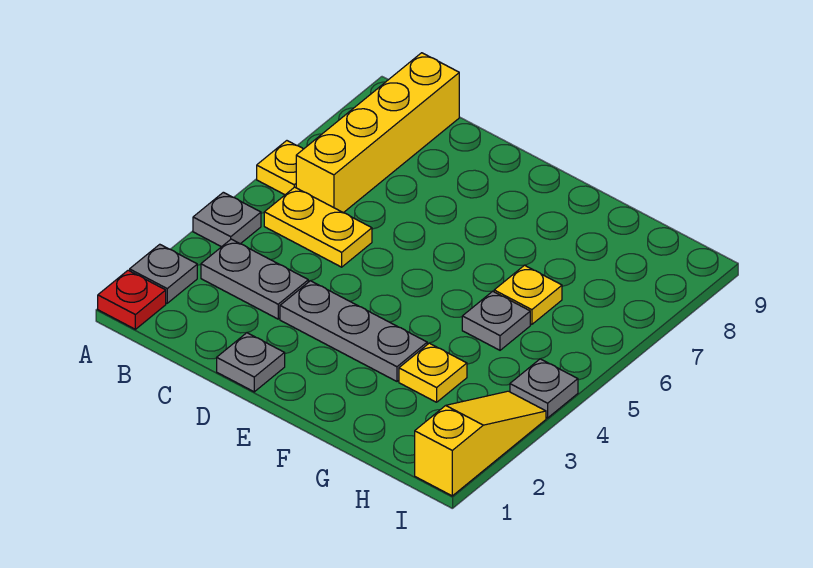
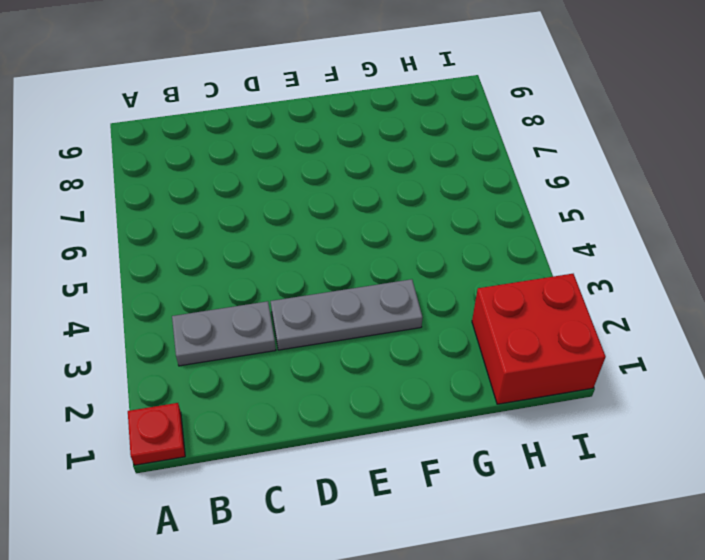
red 2x2 brick [472,274,606,404] -> yellow 1x3 slope [415,391,546,496]
none -> grey 1x1 plate [130,244,197,303]
none -> grey 1x1 plate [193,192,261,247]
none -> yellow 1x1 plate [257,141,303,195]

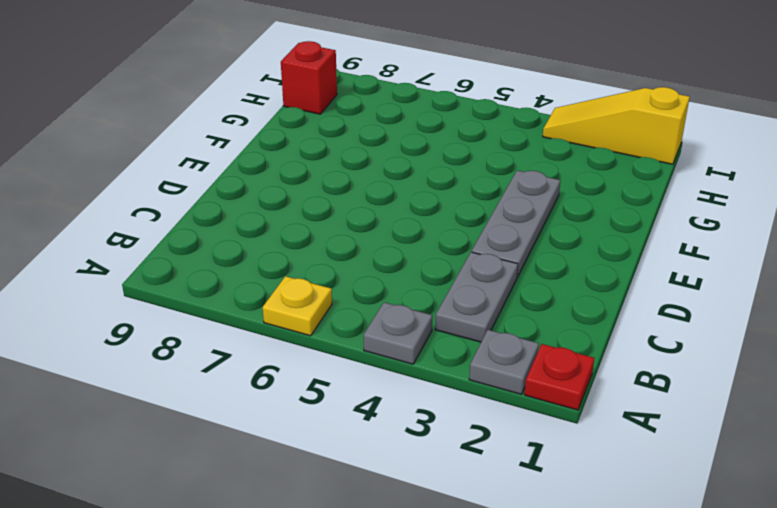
red 1x1 brick [281,41,337,114] -> none
none -> yellow 1x2 plate [264,187,372,267]
none -> yellow 1x4 brick [296,53,459,213]
none -> grey 1x1 plate [217,333,285,392]

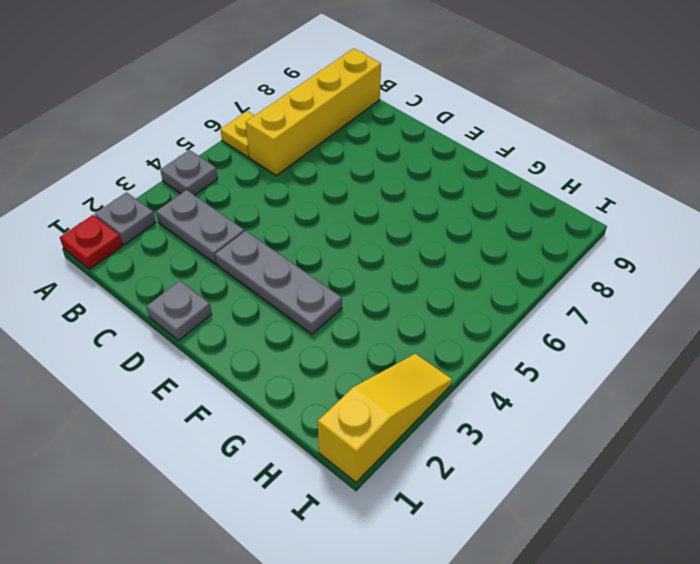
none -> yellow 1x2 plate [264,187,372,267]
none -> yellow 1x1 plate [399,343,467,402]
none -> grey 1x1 plate [462,291,530,350]

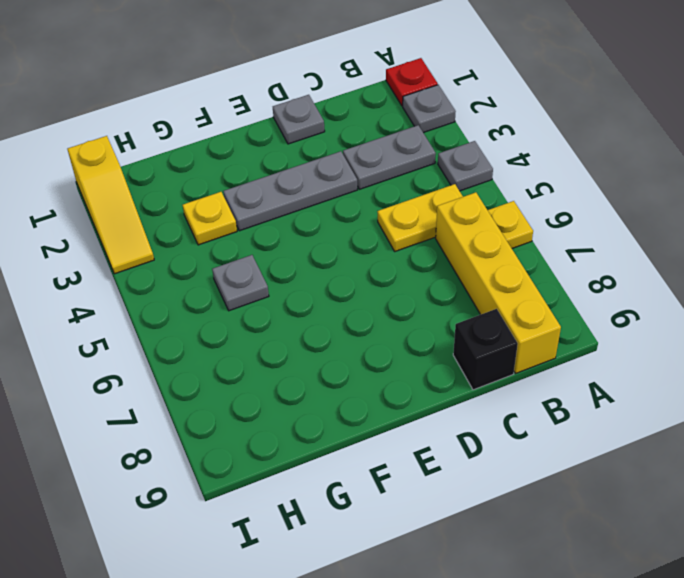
black 1x1 brick [453,309,518,390] -> none
none -> yellow 1x1 plate [494,265,562,324]
none -> grey 1x1 plate [510,359,578,418]

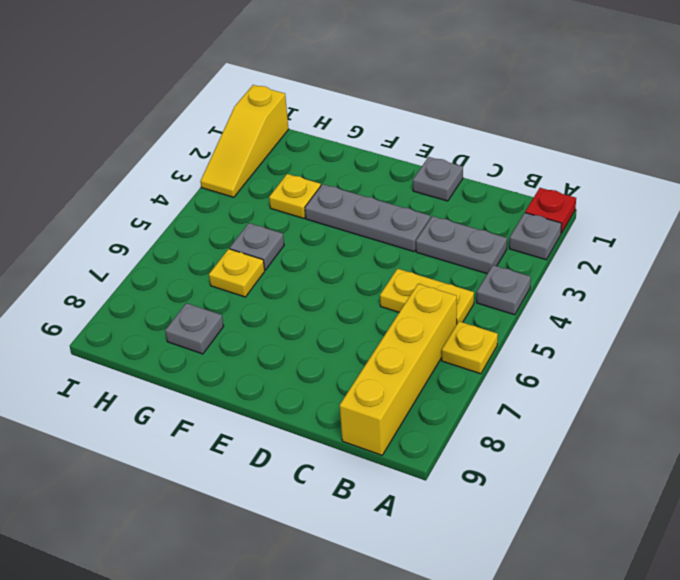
grey 1x1 plate [165,303,224,354] -> grey 1x1 plate moved to [510,359,578,418]

